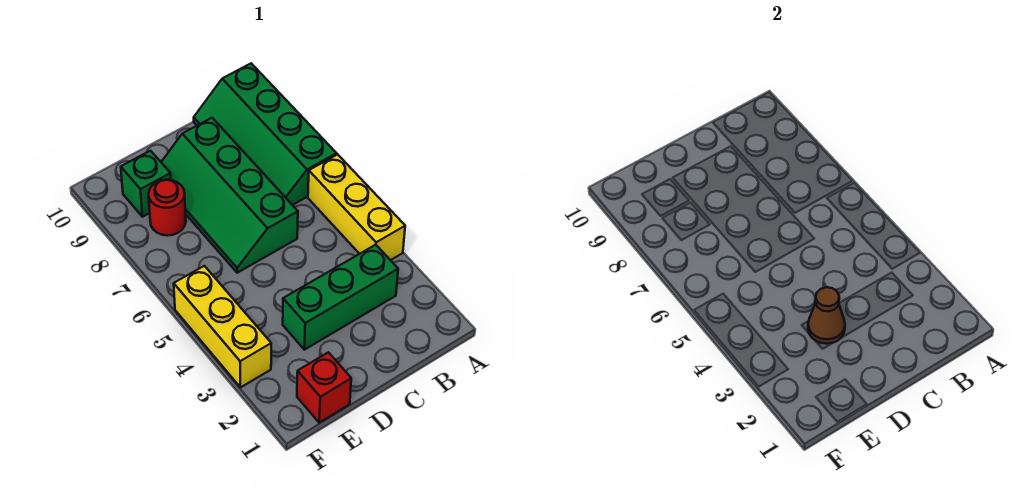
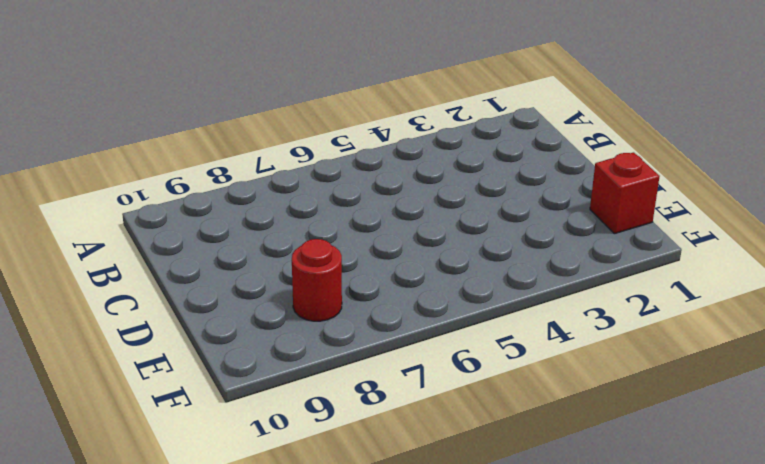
none -> yellow 1x3 brick [308,154,405,260]
none -> green 2x4 slope [194,63,337,205]

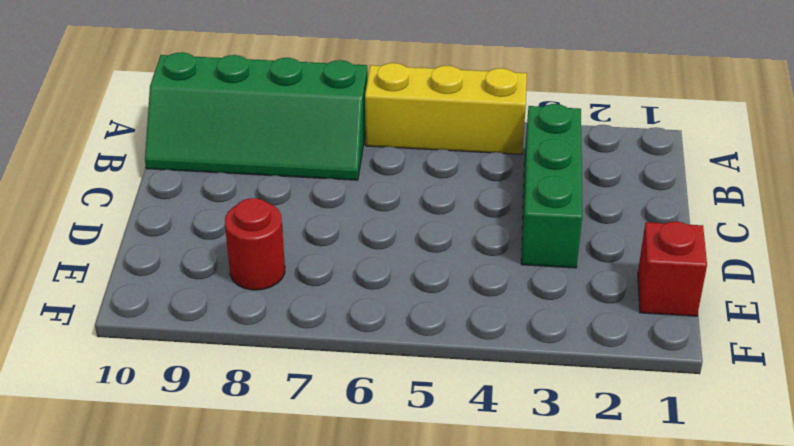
none -> green 2x4 slope [161,118,298,273]
none -> green 1x1 brick [121,151,171,217]

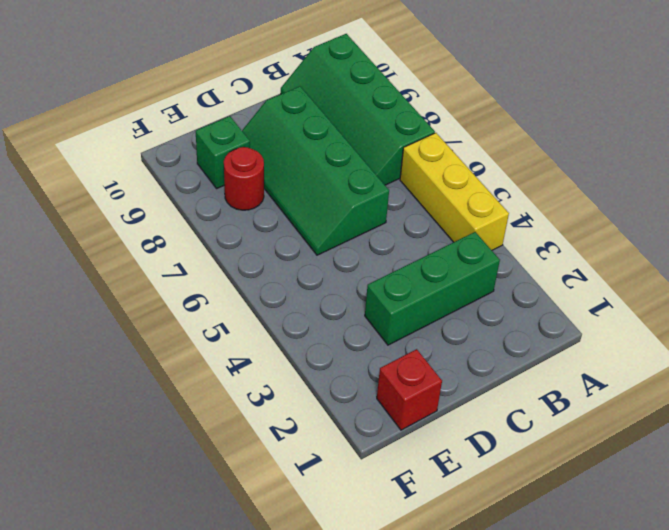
none -> yellow 1x3 brick [174,266,271,387]
none -> brown 1x1 cone [808,287,845,344]

